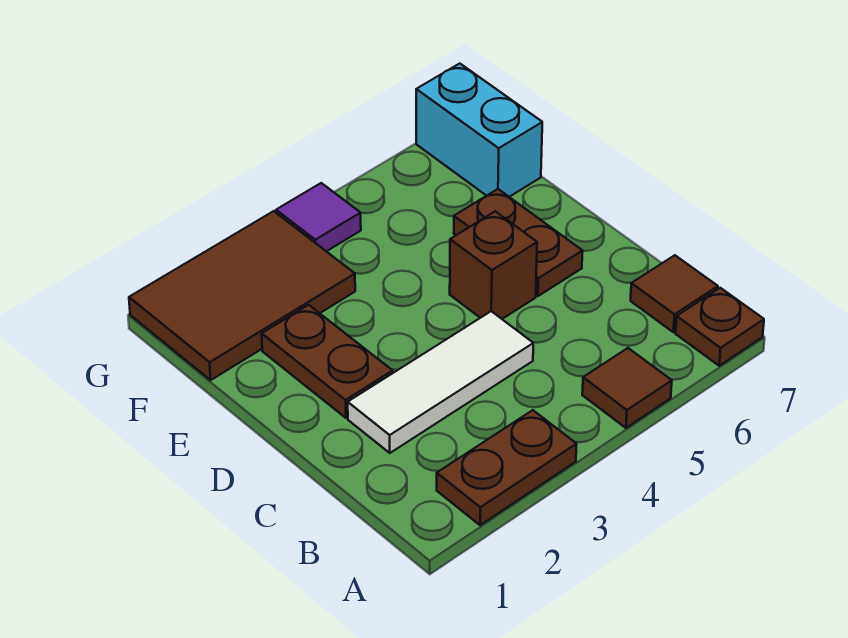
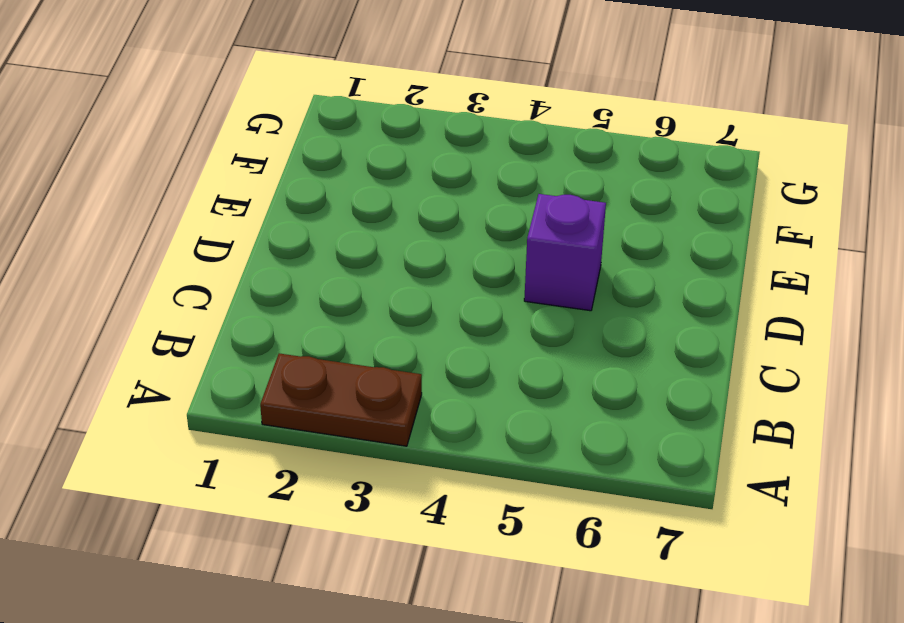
purple 1x1 brick [524,194,606,311] -> brown 1x1 brick [450,211,537,319]
none -> brown 1x1 tile [582,348,672,428]
none -> brown 1x1 plate [676,288,764,366]

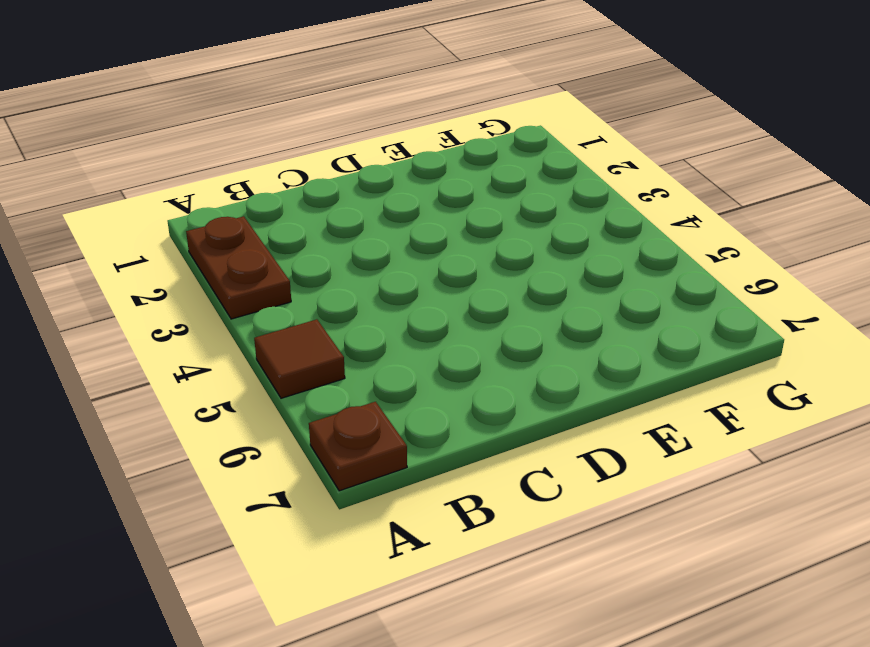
none -> brown 1x1 tile [631,255,718,332]
none -> white 1x3 tile [348,311,533,453]

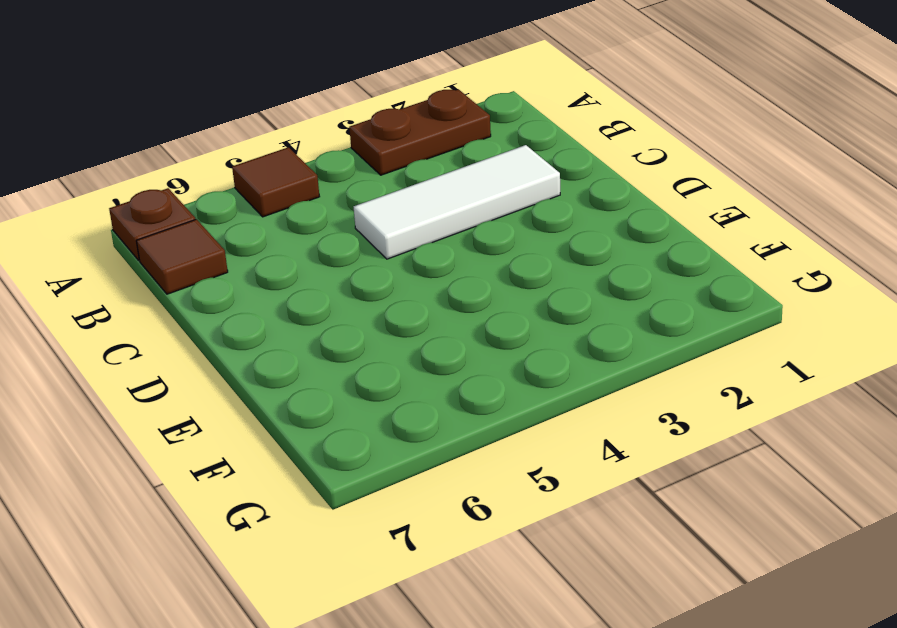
none -> brown 1x2 plate [262,305,393,418]
none -> brown 1x1 brick [450,211,537,319]

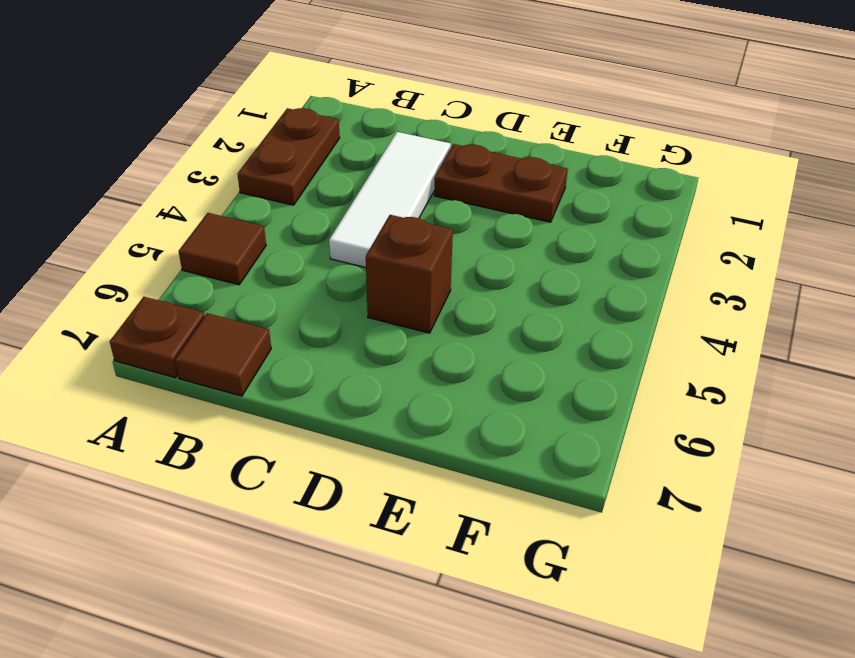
none -> brown 1x2 plate [454,189,583,296]
none -> brown 2x3 tile [129,211,355,380]

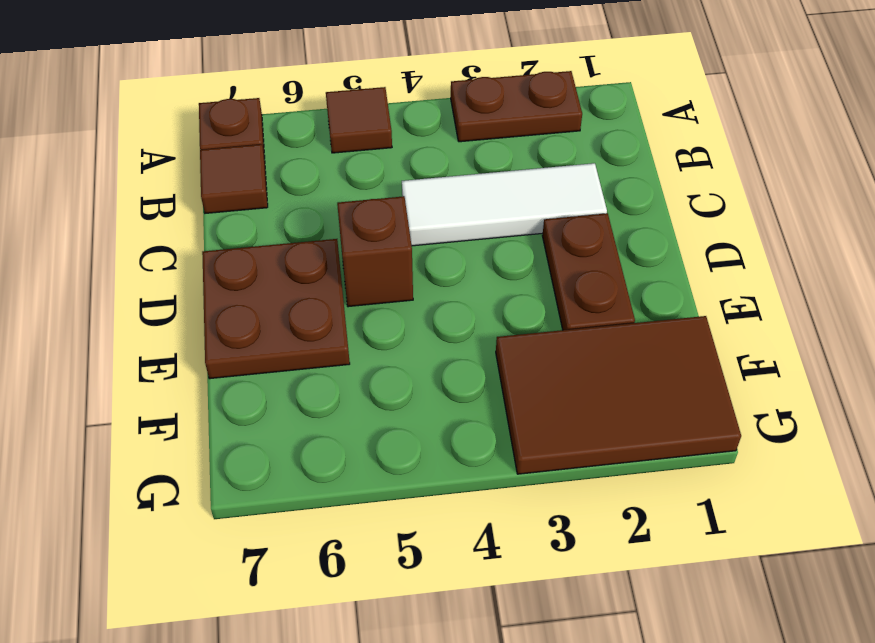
brown 2x2 plate [202,239,350,379] -> brown 1x2 plate [454,189,583,296]
none -> cyan 1x2 brick [416,64,542,197]
none -> purple 1x1 tile [276,183,361,251]

